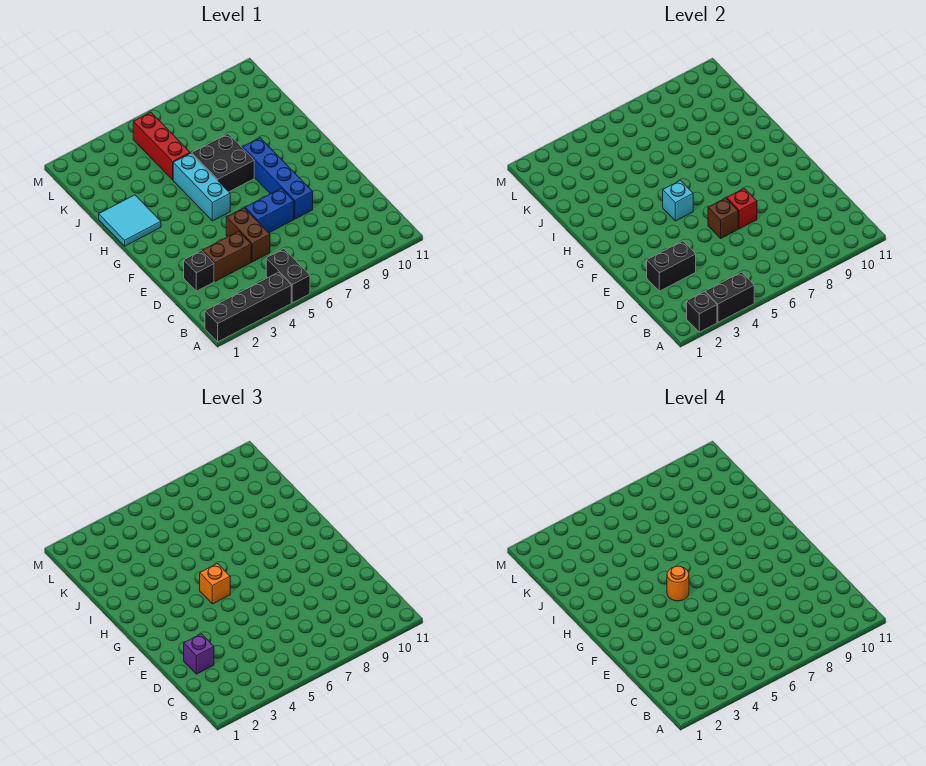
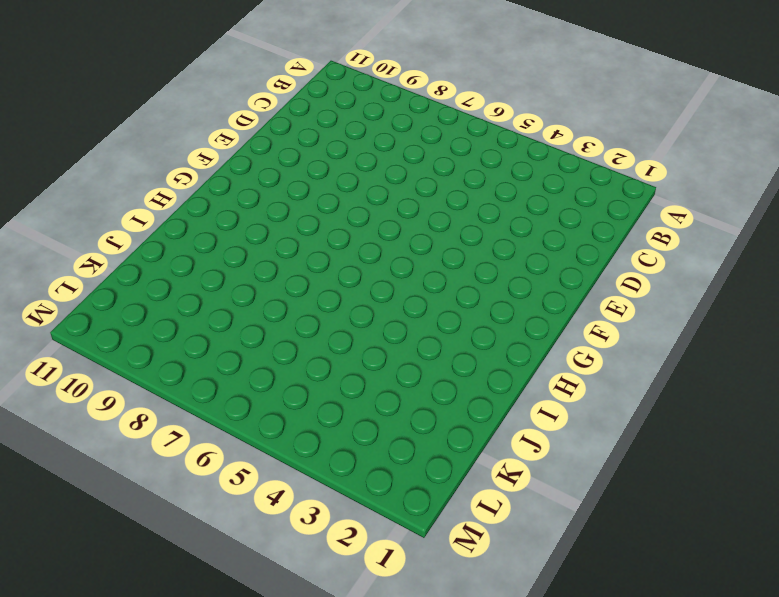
none -> black 1x4 brick [205,272,291,342]
none -> black 1x2 brick [266,249,310,303]
none -> black 1x1 brick [184,251,214,291]

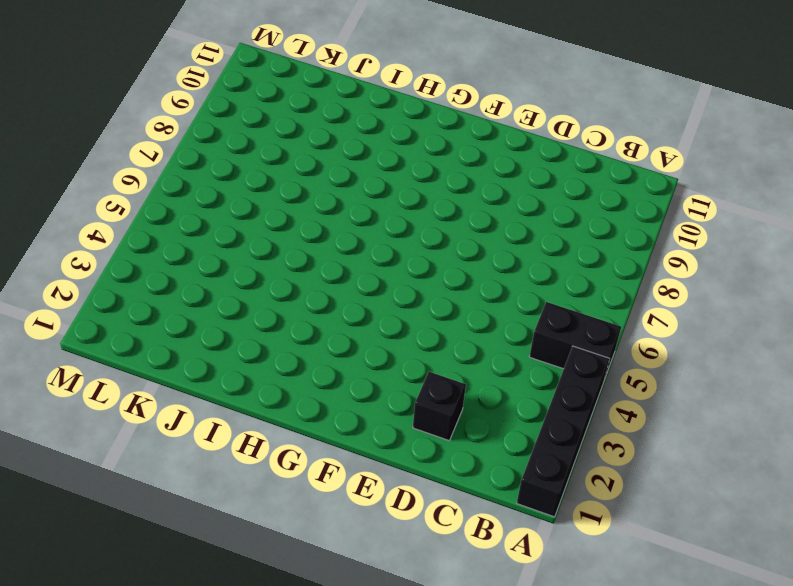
none -> brown 1x2 brick [202,231,251,281]
none -> brown 1x2 brick [226,208,270,262]
none -> blue 1x2 brick [245,188,294,233]

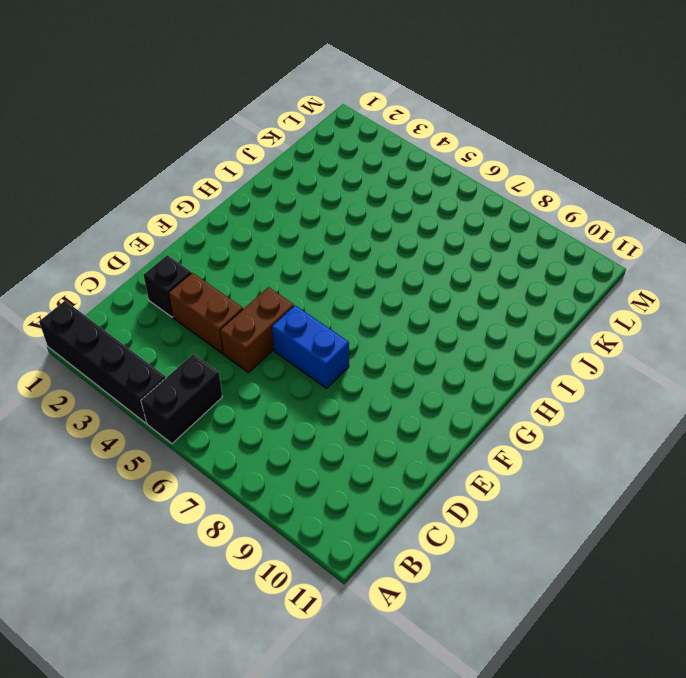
none -> blue 1x4 brick [242,138,313,219]
none -> cyan 1x3 brick [173,153,230,221]
none -> cyan 2x2 tile [99,195,161,246]

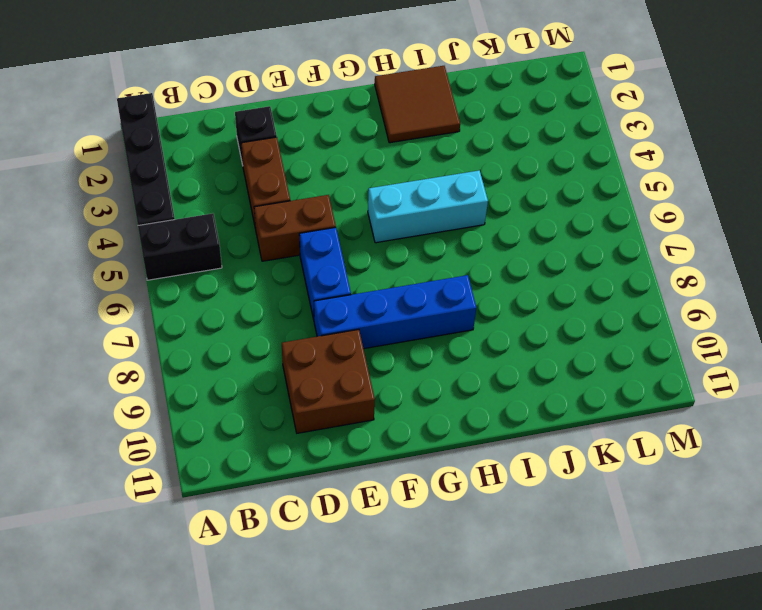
brown 2x2 brick [282,330,375,433] -> none
brown 2x2 tile [375,66,460,143] -> cyan 2x2 tile [99,195,161,246]
none -> black 2x2 brick [192,134,254,192]
none -> red 1x3 brick [133,112,190,180]
none -> black 1x1 brick [687,292,717,332]

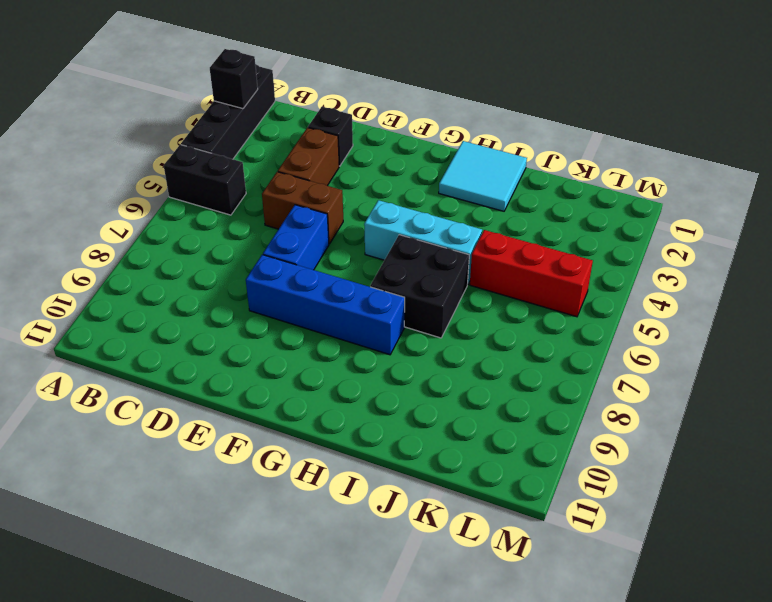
none -> black 1x2 brick [705,272,754,322]
none -> black 1x2 brick [647,241,696,291]
none -> brown 1x1 brick [708,198,738,238]

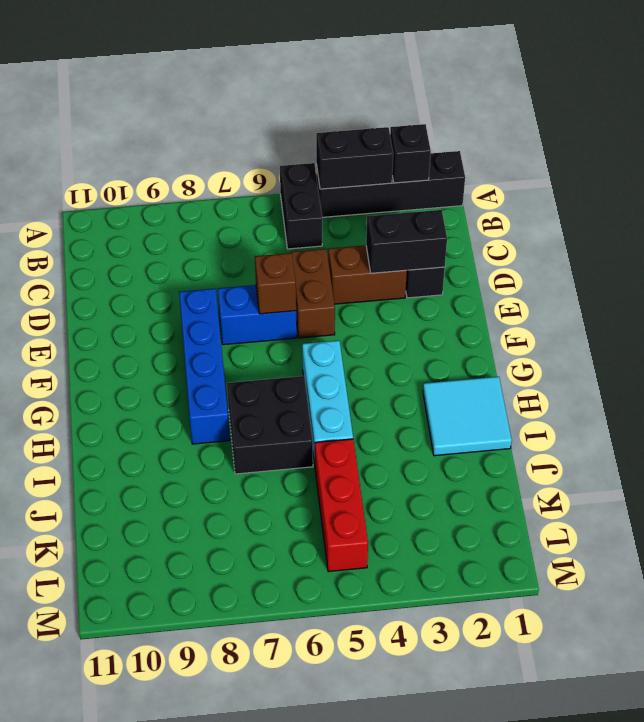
none -> red 1x1 brick [727,188,757,229]
none -> cyan 1x1 brick [663,181,693,221]
none -> purple 1x1 brick [184,634,214,674]

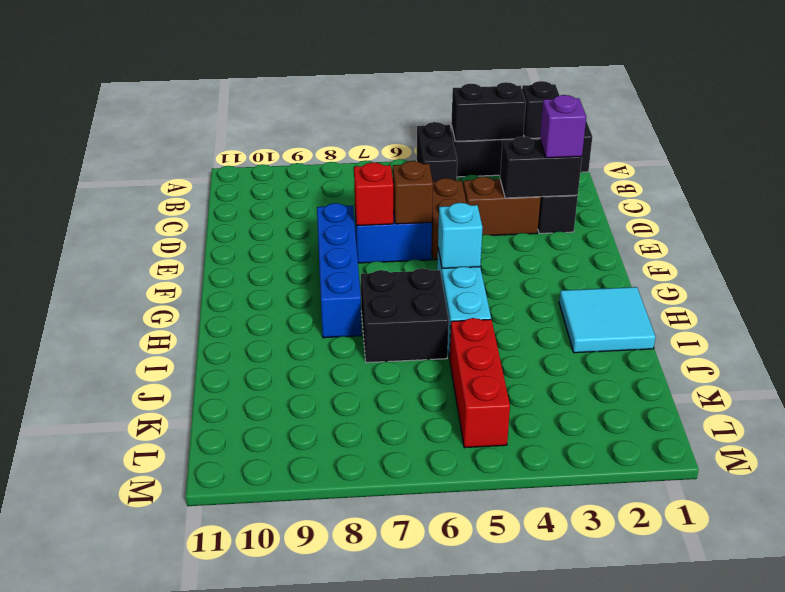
none -> orange 1x1 brick [200,564,230,604]
none -> orange 1x1 round brick [667,566,689,601]

